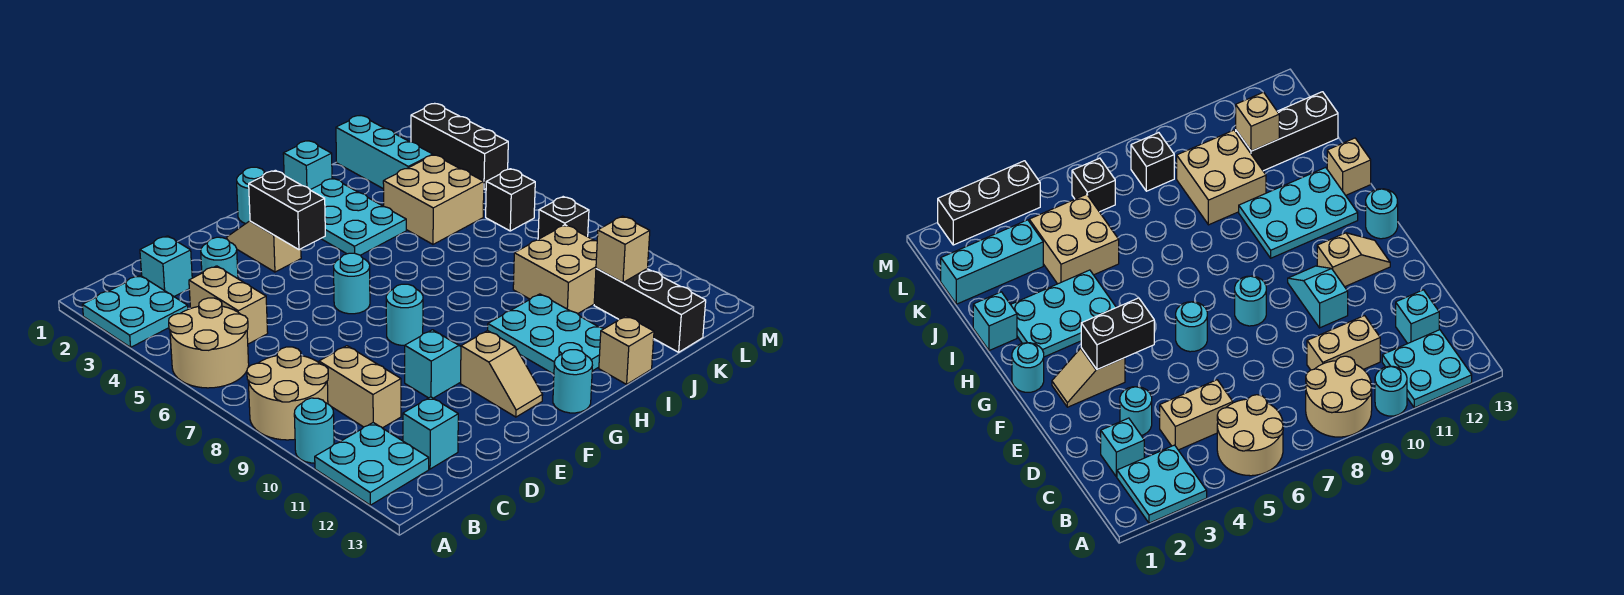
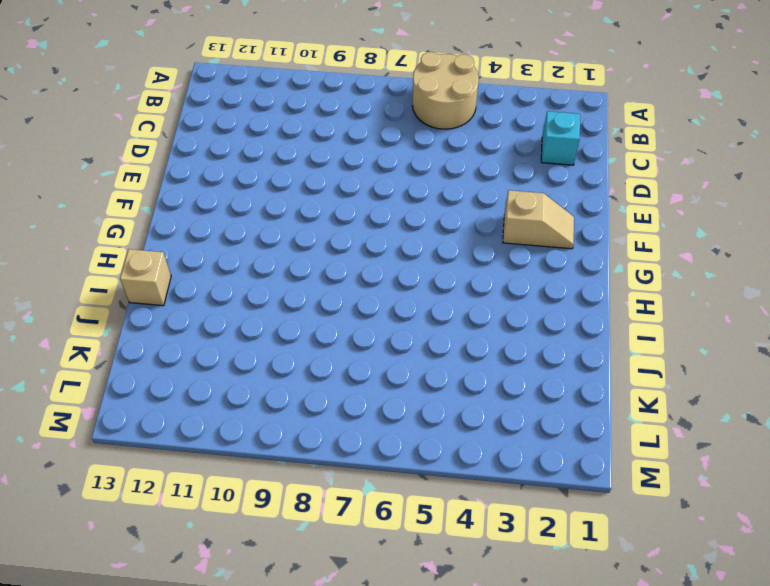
none -> cyan 2x2 plate [82,276,188,347]
none -> tan 2x2 round brick [247,347,328,440]
none -> cyan 1x1 round brick [294,398,334,463]
none -> cyan 2x2 plate [315,423,429,505]

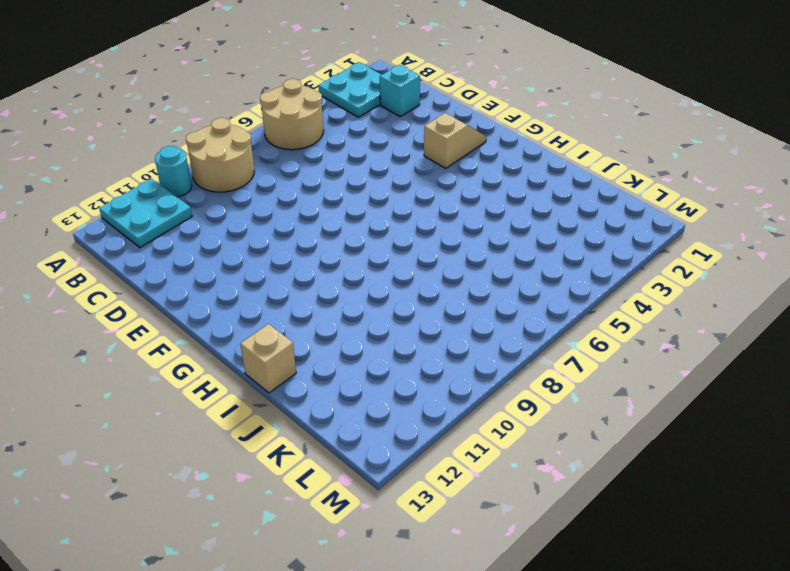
none -> tan 1x2 brick [189,266,268,344]
none -> tan 1x2 brick [319,346,401,428]
none -> cyan 1x1 brick [403,397,458,469]
none -> cyan 1x1 round brick [201,237,238,279]

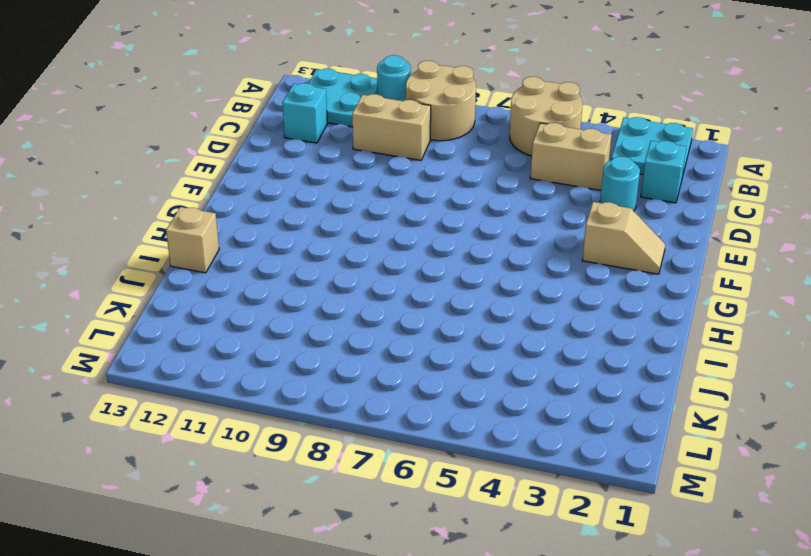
none -> cyan 1x2 slope [405,330,461,398]
none -> cyan 1x1 round brick [334,253,370,314]
none -> cyan 1x1 round brick [386,284,423,345]
none -> tan 1x2 slope [460,331,542,417]

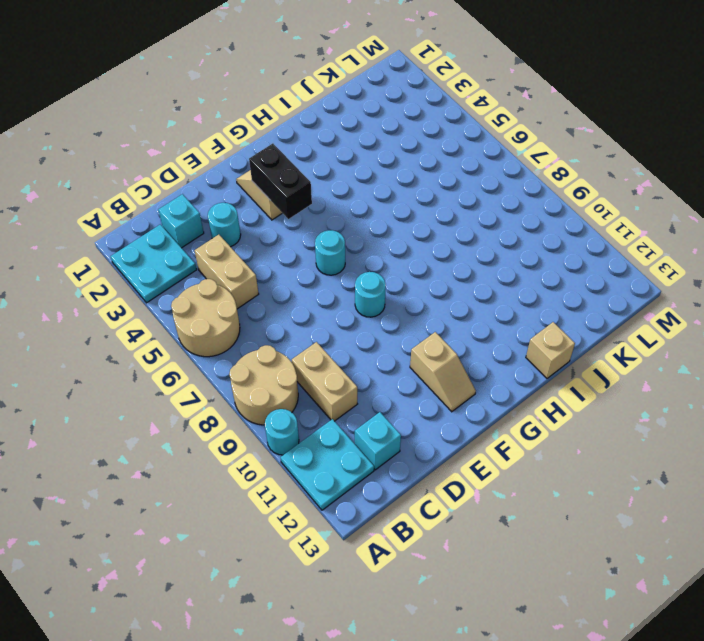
none -> cyan 1x2 slope [405,330,461,398]
none -> cyan 1x1 round brick [237,167,265,224]
none -> cyan 1x1 round brick [553,350,592,413]
none -> cyan 2x3 plate [311,178,406,255]

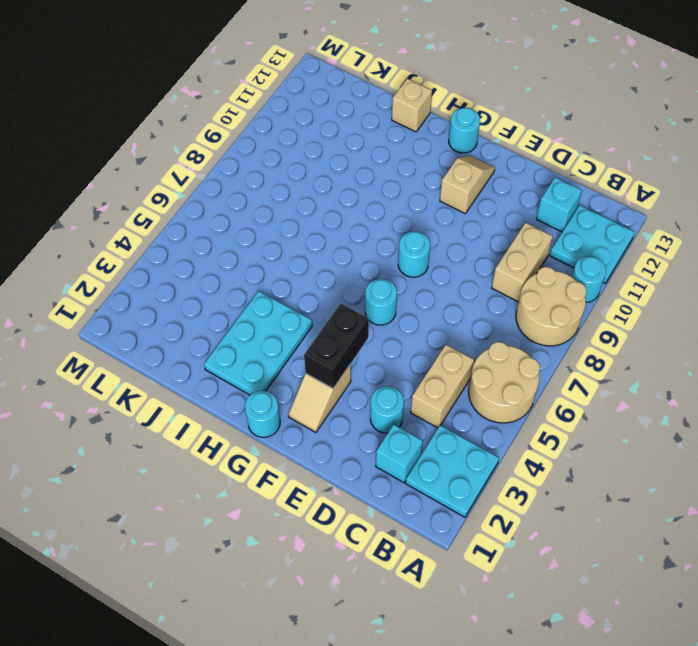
none -> cyan 1x2 slope [405,330,461,398]
none -> cyan 2x3 plate [488,294,604,374]
none -> cyan 1x1 brick [283,141,332,190]
none -> tan 2x2 brick [383,155,484,244]

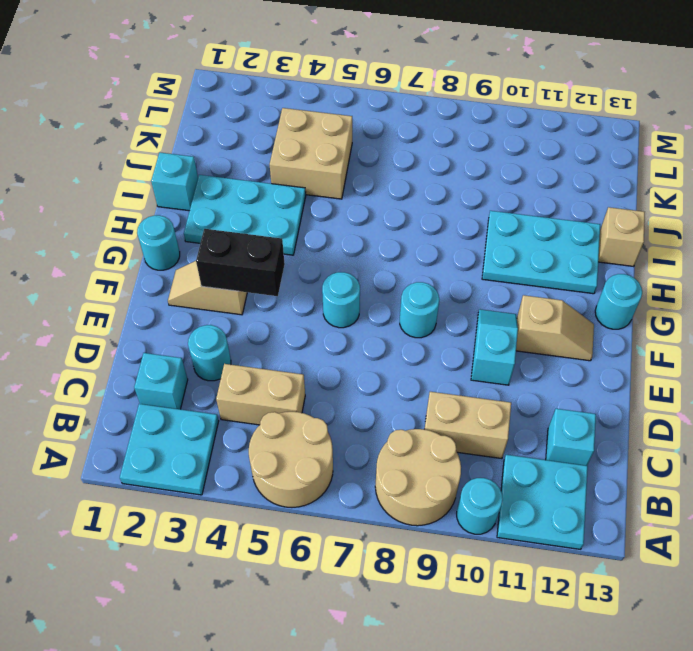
none -> tan 2x2 brick [513,225,597,314]
none -> cyan 1x3 brick [336,116,433,189]
none -> black 1x3 brick [594,268,706,352]
none -> black 1x1 brick [486,169,535,231]

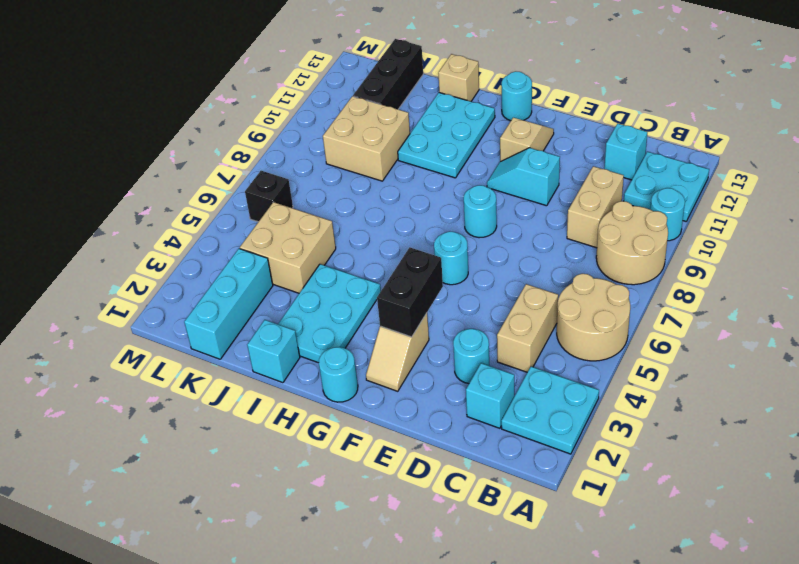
none -> black 1x1 brick [538,197,589,239]
none -> black 1x3 brick [411,104,508,190]
none -> tan 1x1 brick [596,216,650,283]

